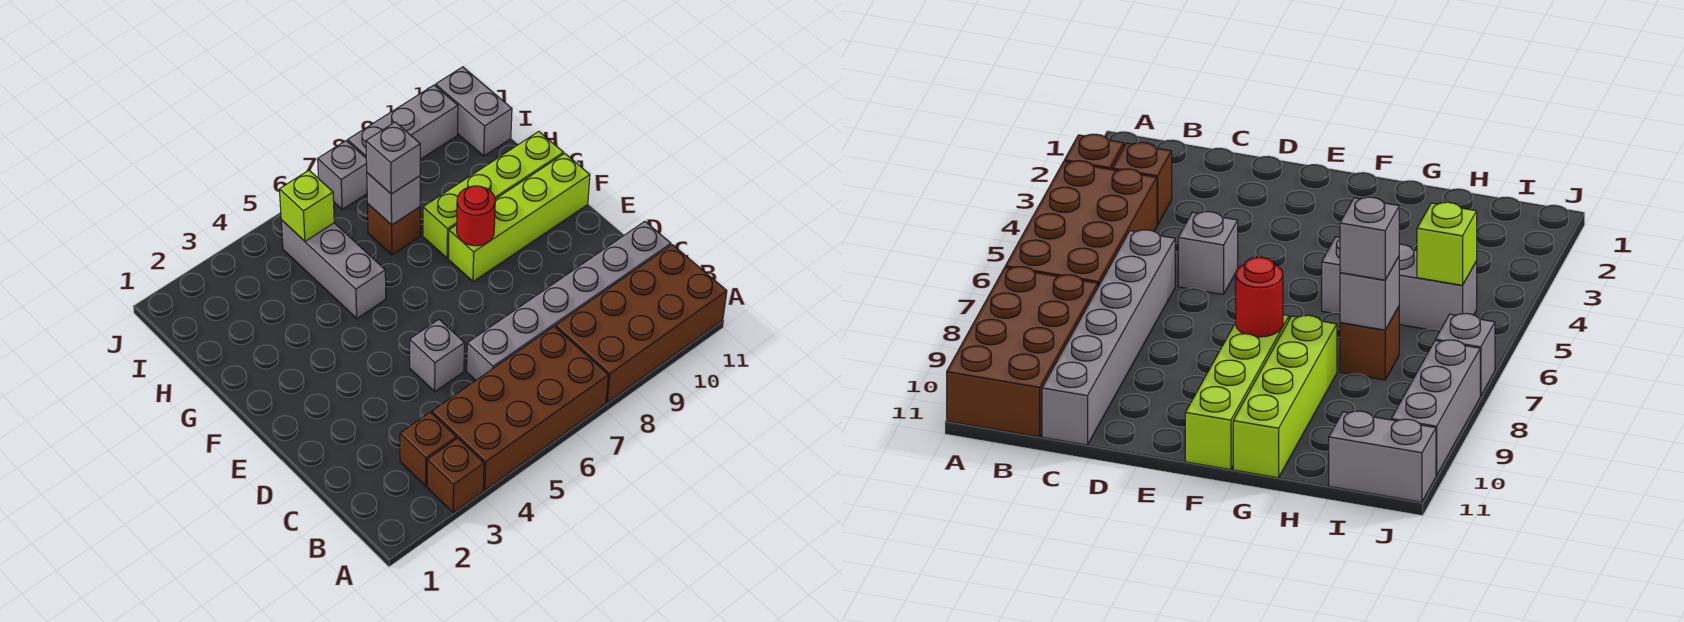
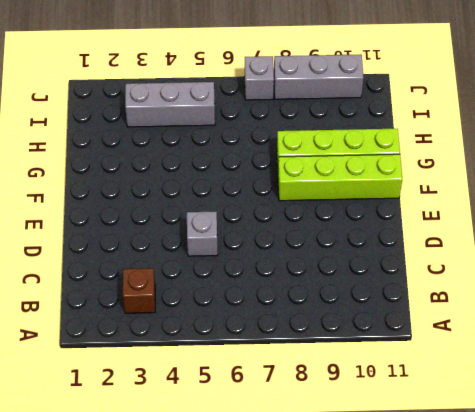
grey 1x3 brick [125,82,215,127] -> grey 1x3 brick turned to [281,220,386,318]
none -> brown 1x1 brick [427,438,484,513]
none -> brown 2x4 brick [432,327,608,490]
none -> brown 2x4 brick [556,245,727,402]

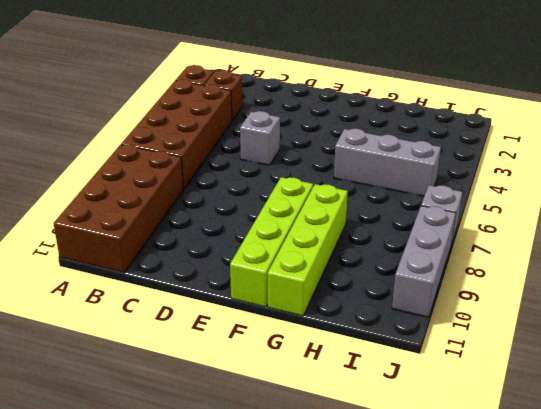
none -> grey 1x6 brick [467,221,671,380]
none -> brown 1x1 brick [367,204,420,255]
none -> grey 1x2 brick [436,67,512,156]

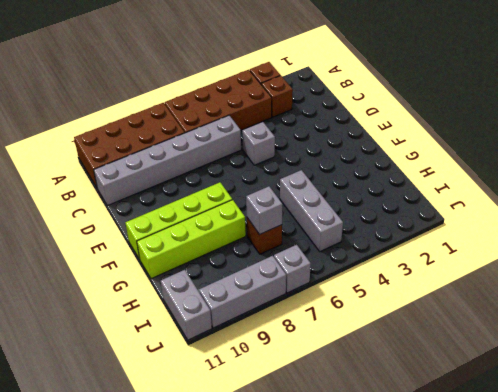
none -> red 1x1 round brick [457,186,495,246]
none -> lime 1x1 brick [279,170,334,241]
none -> grey 1x1 brick [366,122,420,194]

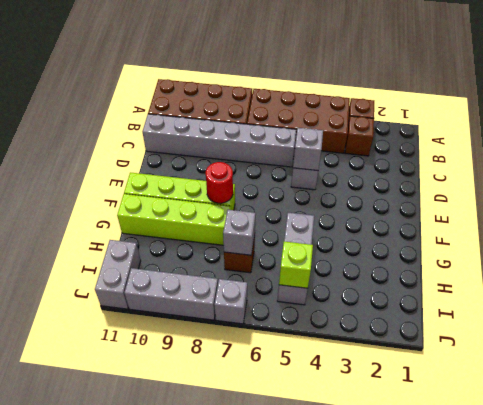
grey 1x1 brick [293,128,323,171] -> grey 1x1 brick moved to [366,122,420,194]

